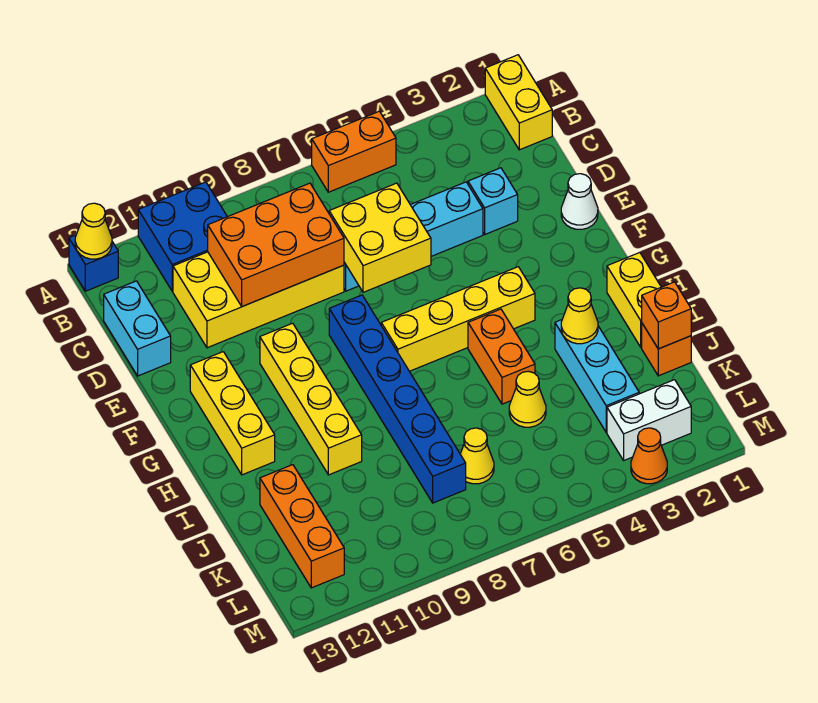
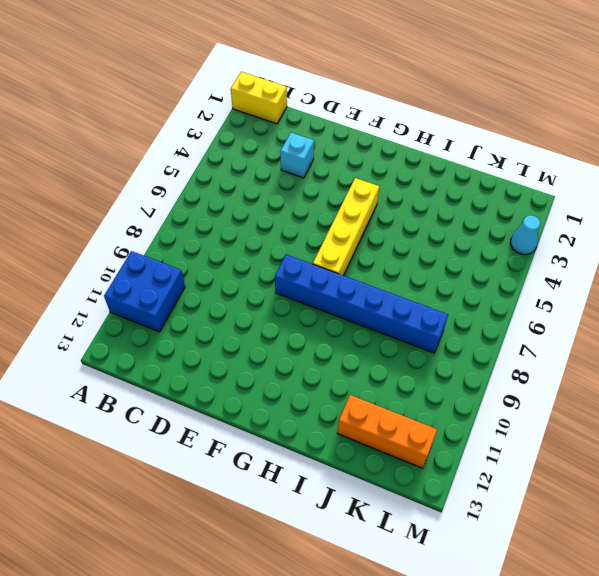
cyan 1x1 cone [510,215,540,255] -> orange 1x1 cone [631,428,667,484]
none -> orange 1x2 brick [312,111,396,192]
none -> blue 1x1 brick [69,235,118,291]
none -> yellow 2x4 brick [173,252,344,348]

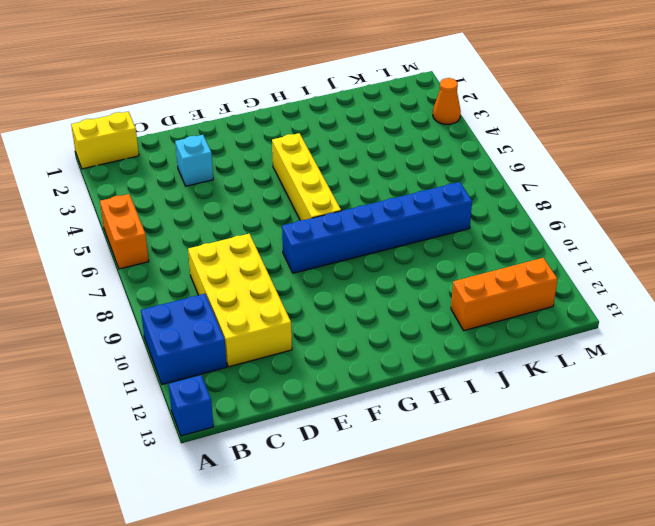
none -> cyan 1x2 brick [104,281,171,376]
none -> cyan 1x4 brick [344,182,483,291]
none -> white 1x1 cone [561,174,598,229]

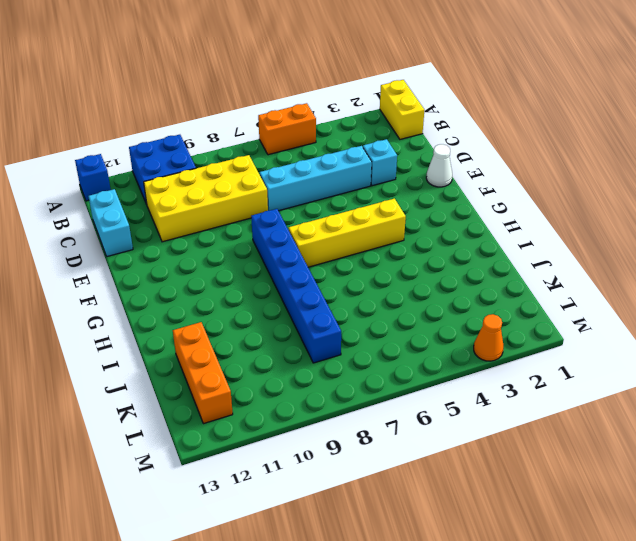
none -> yellow 1x4 brick [260,323,362,475]
none -> yellow 1x3 brick [190,352,275,475]
none -> yellow 1x2 brick [607,253,661,347]

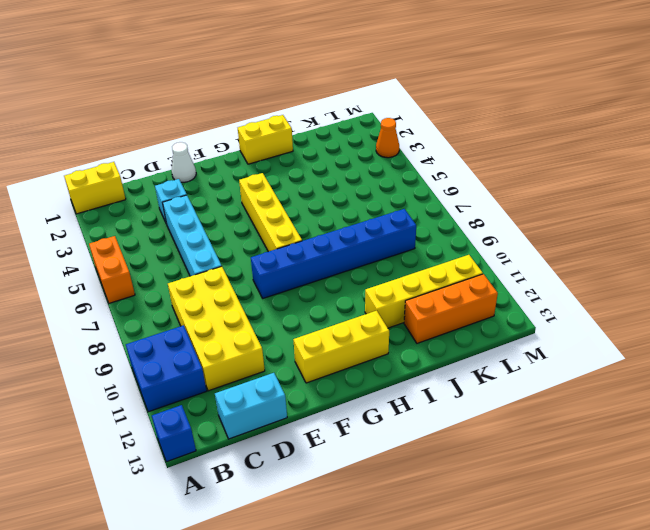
yellow 1x4 brick [365,255,483,328] -> yellow 1x4 brick moved to [260,323,362,475]
none -> orange 1x2 brick [468,309,535,404]
none -> cyan 1x3 brick [555,320,639,432]
none -> orange 1x1 brick [642,324,691,376]

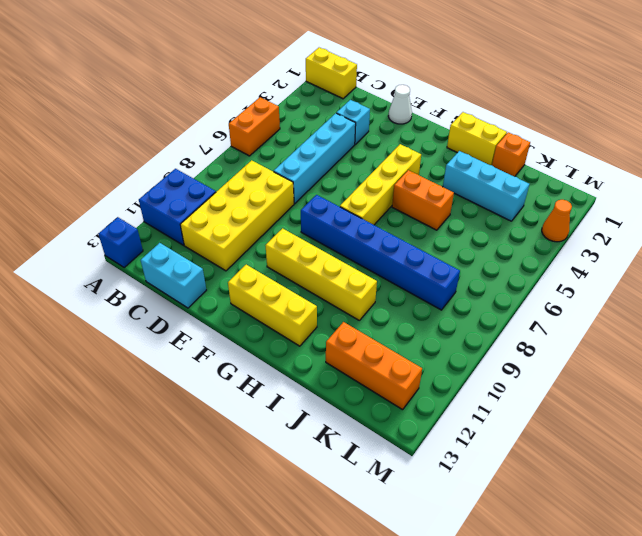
none -> yellow 1x1 cone [509,371,546,427]
none -> yellow 1x1 cone [460,428,494,484]
none -> white 1x2 brick [607,380,691,460]

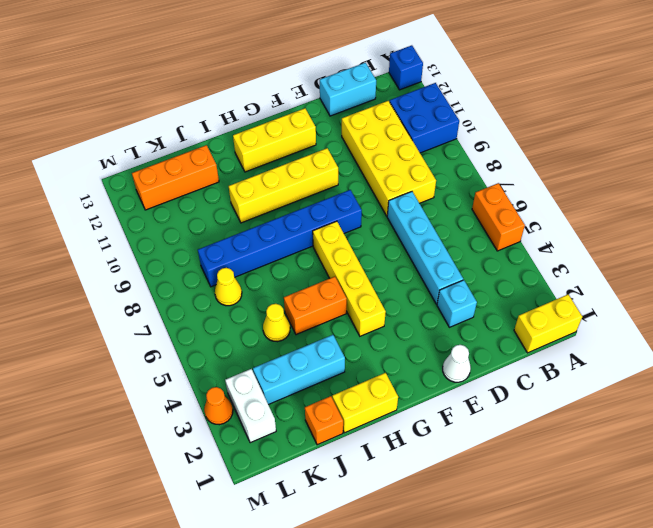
none -> yellow 1x1 cone [75,203,112,259]
none -> orange 2x3 brick [208,183,344,307]
none -> yellow 2x2 brick [329,183,431,292]

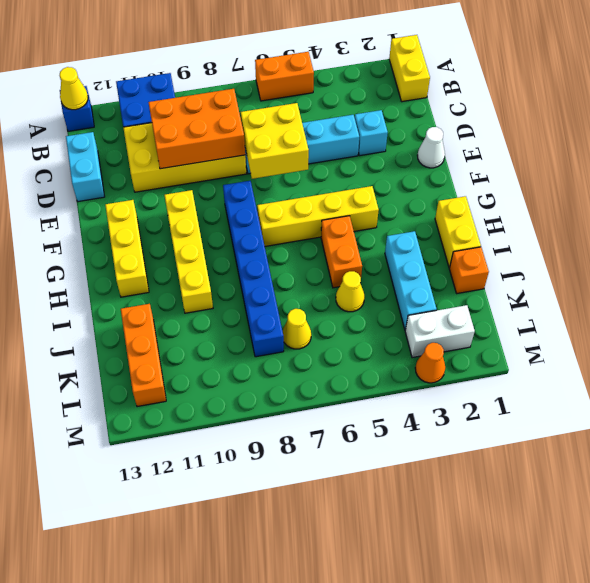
none -> yellow 1x1 cone [561,288,598,344]
none -> orange 1x1 brick [642,282,691,349]

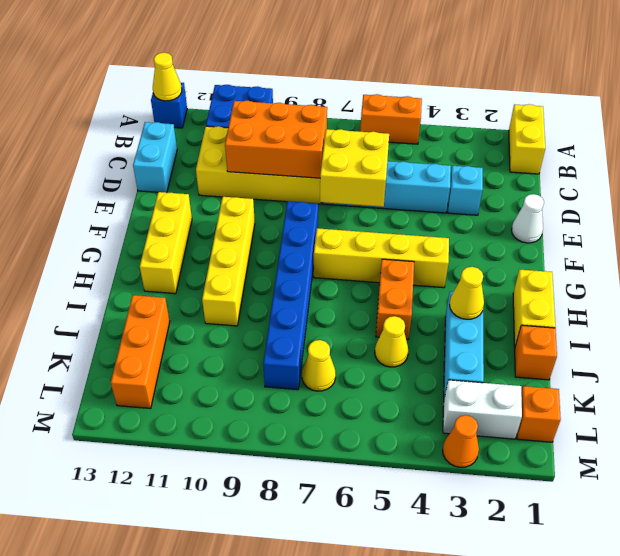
orange 1x1 brick [517,386,561,442] -> orange 1x1 brick moved to [642,282,691,349]

